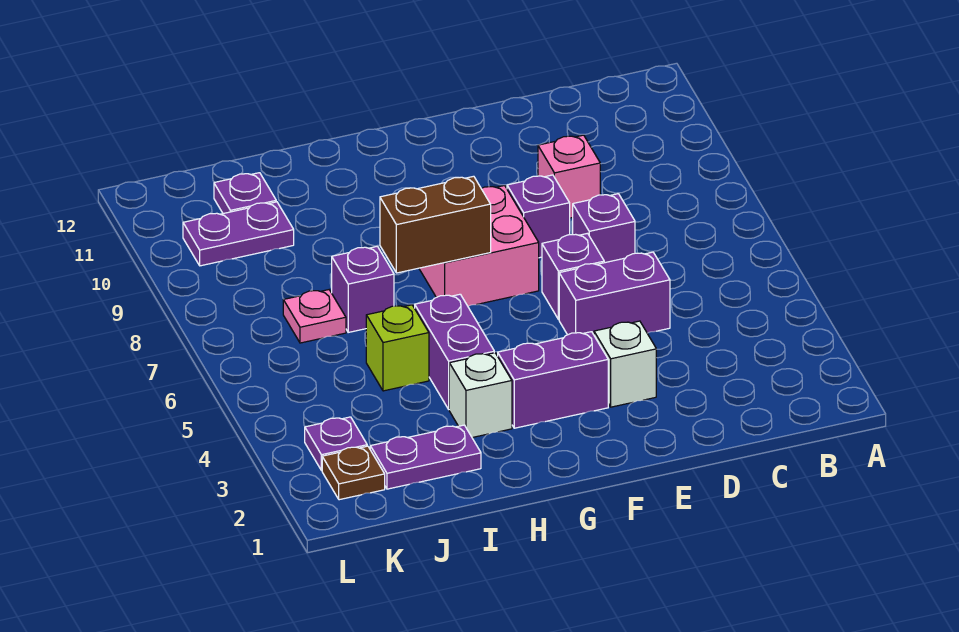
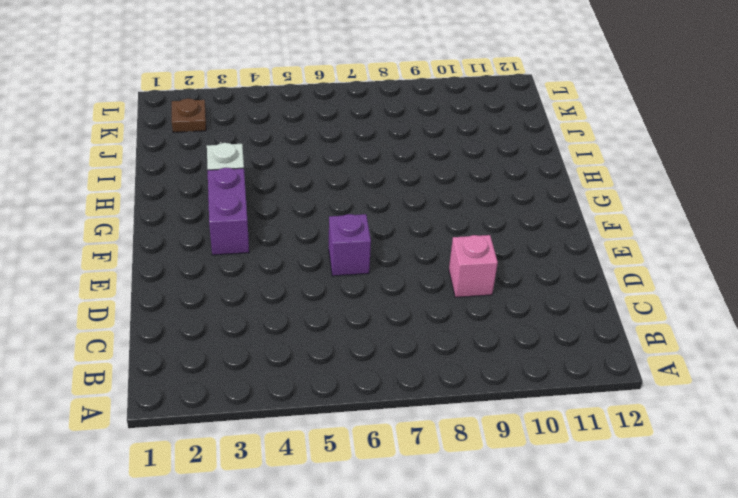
none -> purple 1x2 brick [559,252,670,335]
none -> purple 1x1 brick [573,194,635,263]
none -> white 1x1 brick [594,321,656,407]

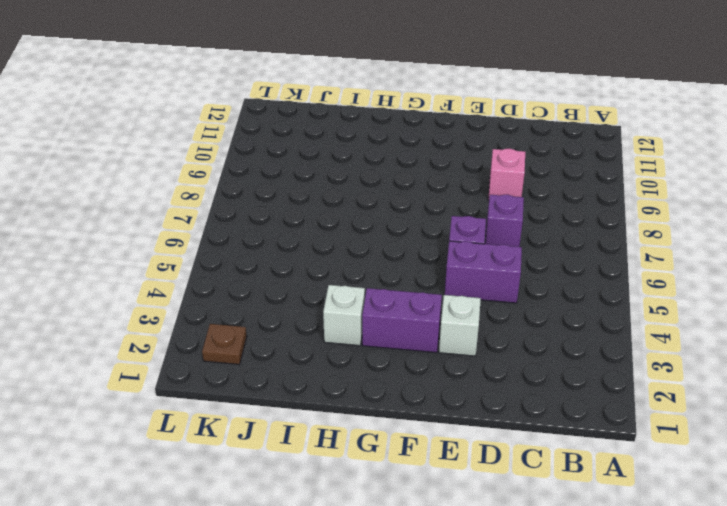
none -> purple 1x1 brick [507,175,570,258]
none -> pink 2x2 brick [419,186,539,306]
none -> purple 1x2 brick [415,294,494,409]

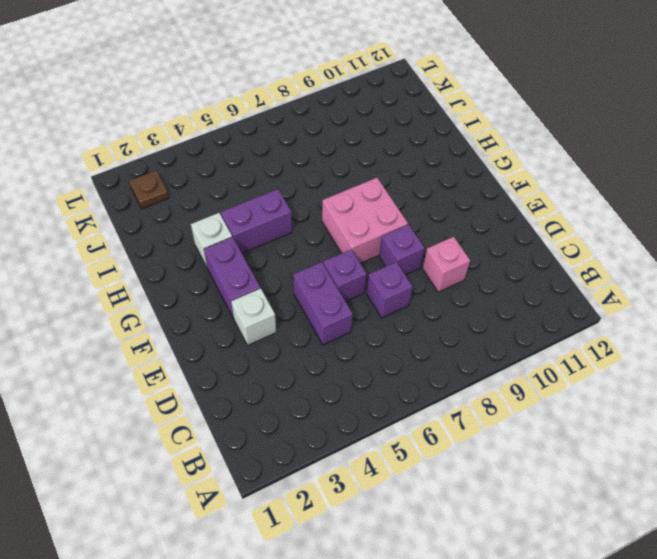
none -> purple 1x2 plate [370,425,481,489]
none -> lime 1x1 brick [366,305,429,391]
none -> purple 1x1 brick [332,246,394,332]

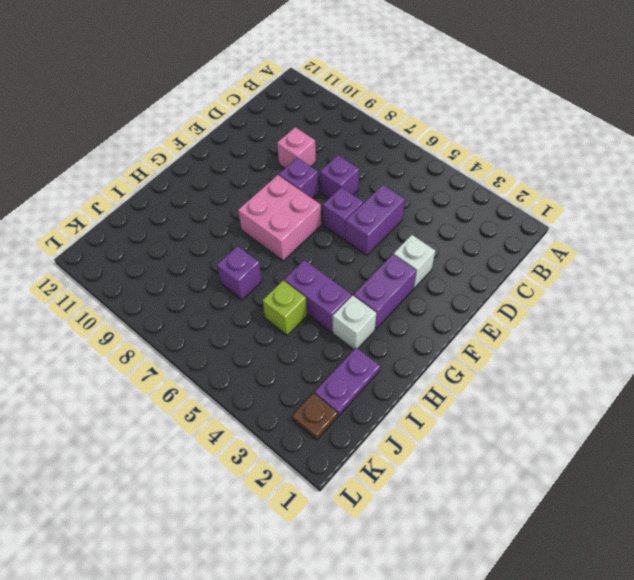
none -> pink 1x1 plate [283,290,346,343]
none -> purple 1x2 plate [183,202,294,266]
none -> purple 1x1 plate [214,173,276,214]

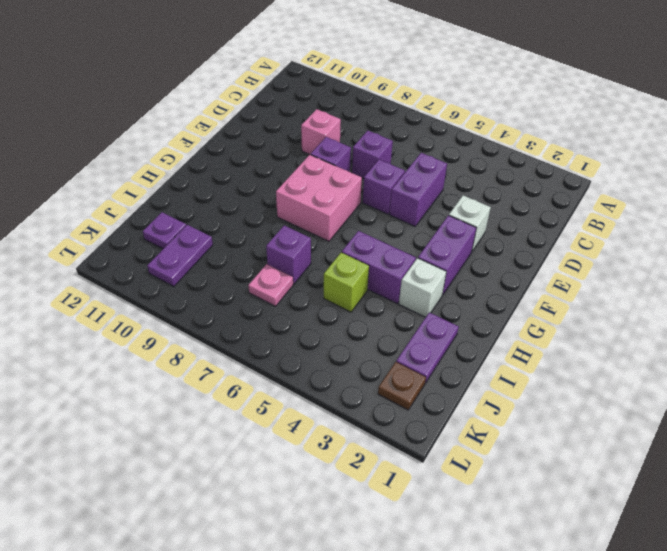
none -> purple 1x1 plate [305,417,367,470]
none -> brown 1x2 brick [380,176,491,273]

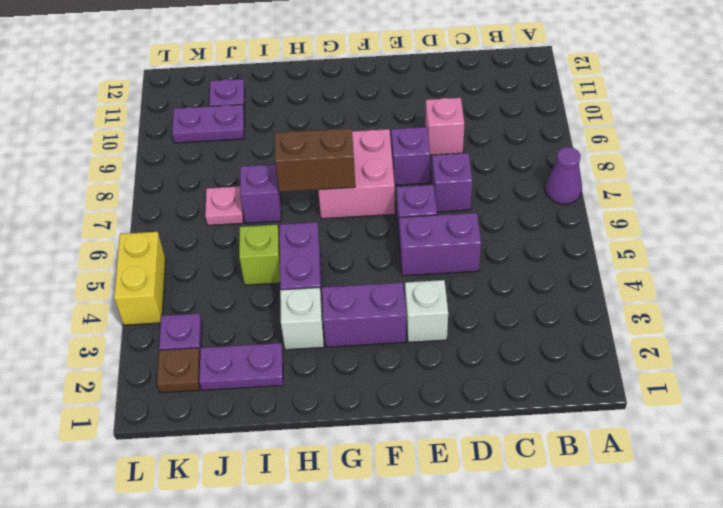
purple 1x1 cone [545,147,582,204] -> none
yellow 1x2 brick [114,232,166,325] -> none

